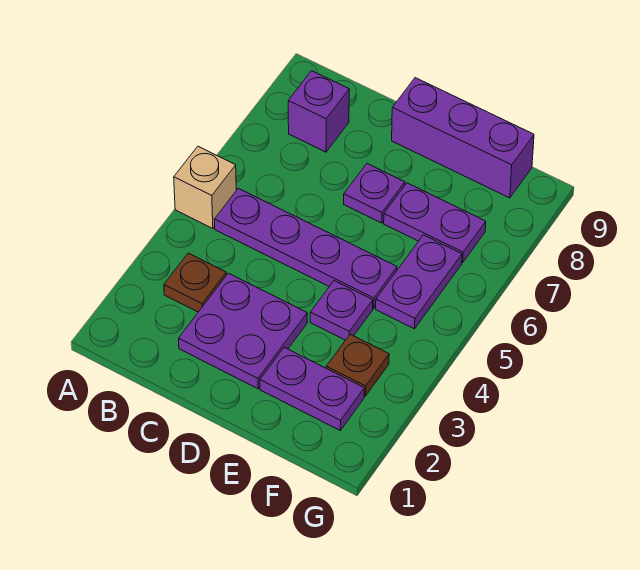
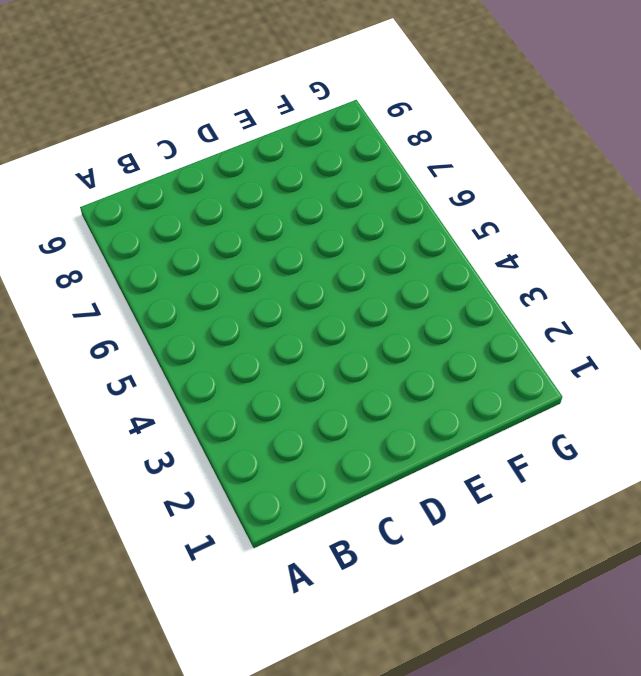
none -> tan 1x1 brick [174,147,236,229]
none -> brown 1x1 plate [164,253,226,312]
none -> purple 1x4 plate [214,188,397,308]

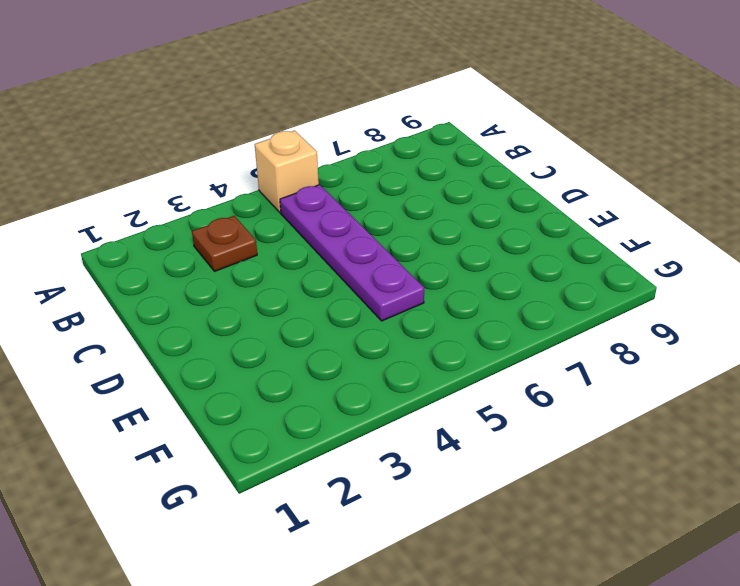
none -> purple 1x1 brick [288,71,349,152]
none -> purple 2x2 plate [179,273,307,389]
none -> purple 1x1 plate [344,164,405,223]

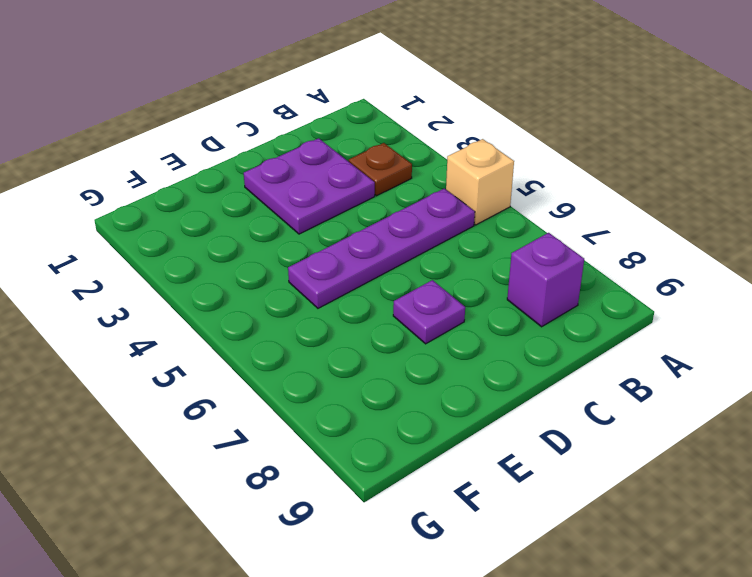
none -> purple 1x3 brick [392,78,534,198]
none -> purple 1x2 plate [260,347,364,430]
none -> purple 1x1 plate [310,281,373,340]

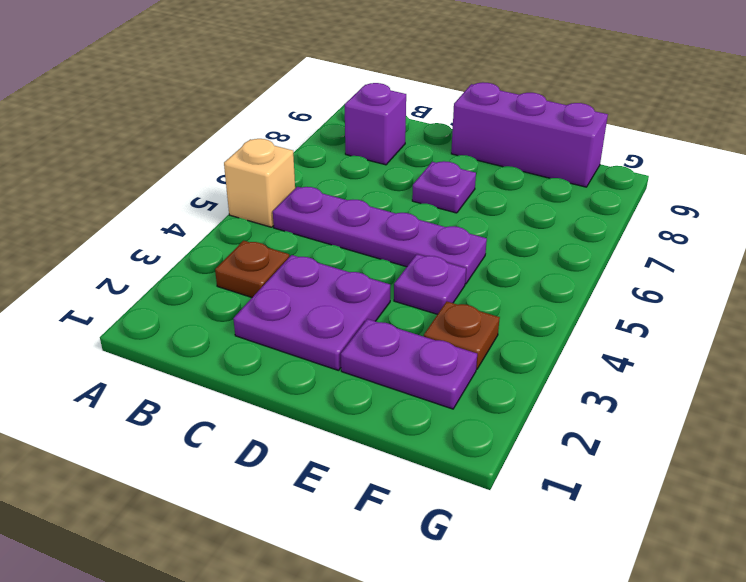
none -> purple 1x2 plate [384,183,486,263]
none -> purple 1x2 plate [376,235,462,329]

